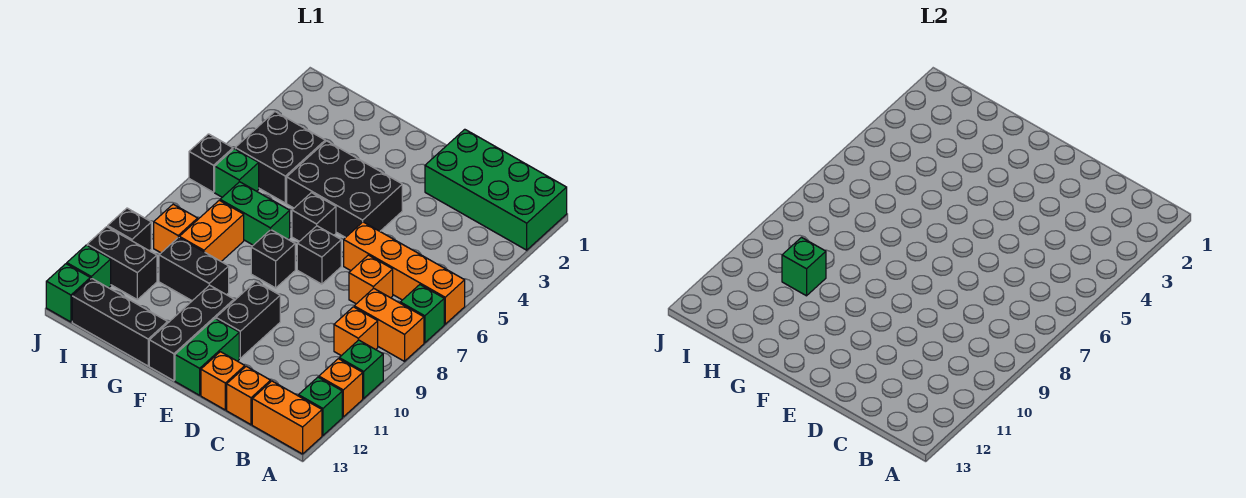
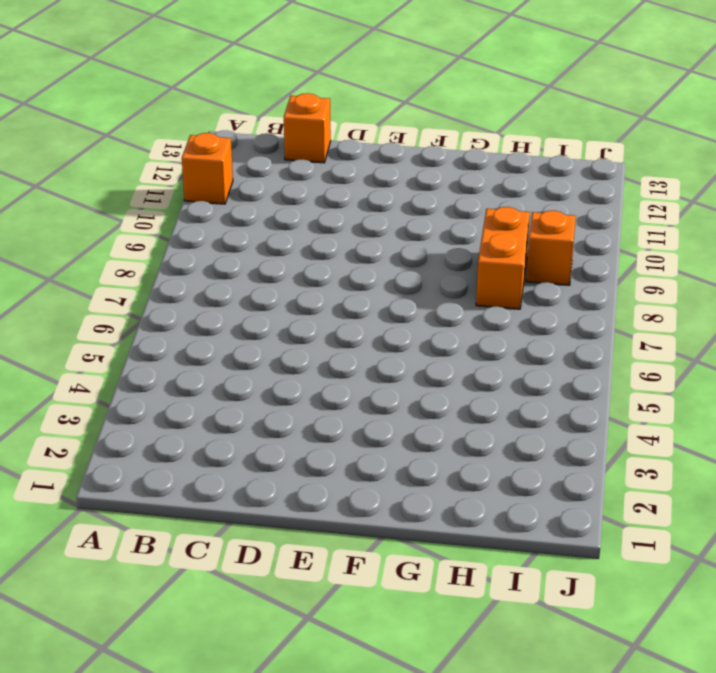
none -> green 2x4 brick [425,129,567,250]
none -> orange 1x4 brick [344,222,465,324]
none -> green 1x1 brick [400,285,444,343]
none -> orange 1x2 brick [354,288,424,361]

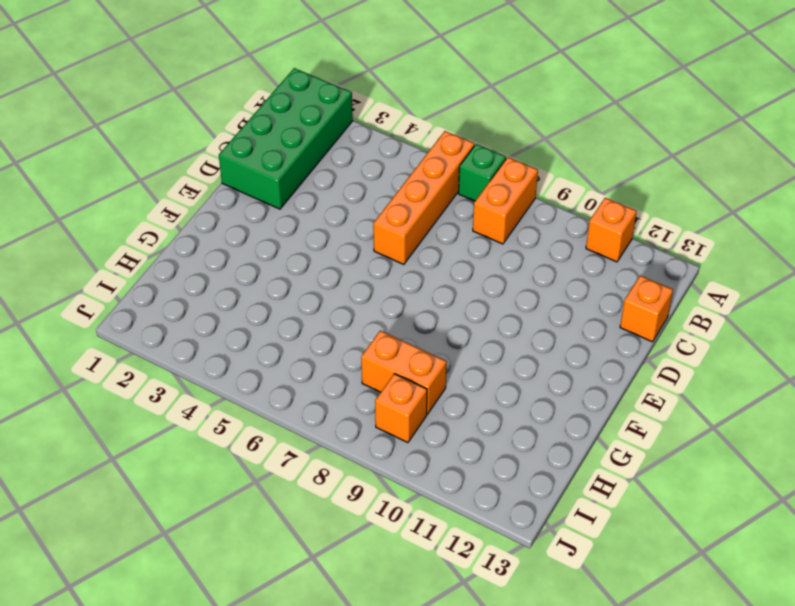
none -> green 1x1 brick [339,340,383,398]
none -> green 1x1 brick [299,377,342,435]
none -> orange 1x2 brick [252,381,322,454]
none -> orange 1x1 brick [334,307,378,356]

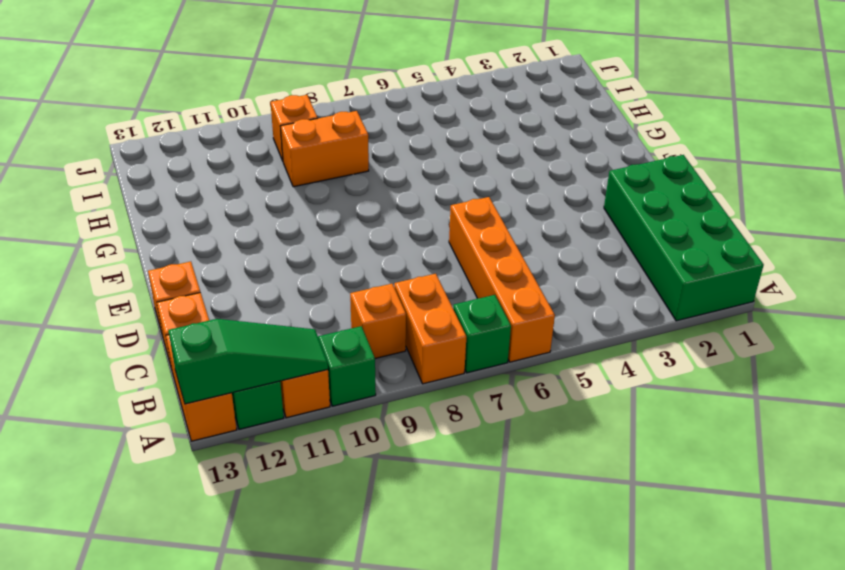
green 1x3 slope [168,319,328,404] -> none
none -> orange 1x1 brick [349,255,393,304]
none -> black 2x3 brick [287,141,402,238]
none -> black 1x1 brick [297,226,341,284]
none -> black 1x2 brick [216,281,280,358]

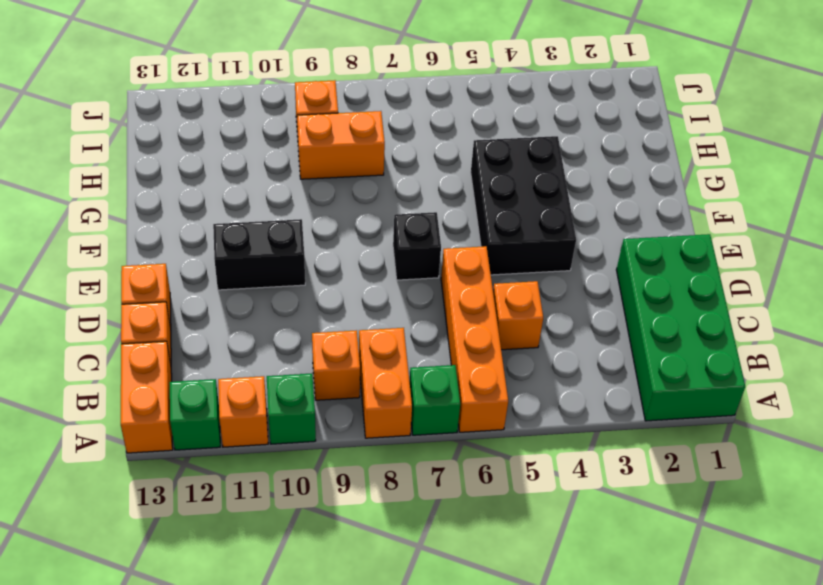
orange 1x1 brick [493,281,543,350] -> orange 1x1 brick moved to [349,255,393,304]
none -> green 1x2 brick [175,319,239,395]
none -> black 1x1 brick [292,193,336,241]
none -> black 1x1 brick [251,230,295,288]
none -> black 1x3 brick [149,285,234,381]

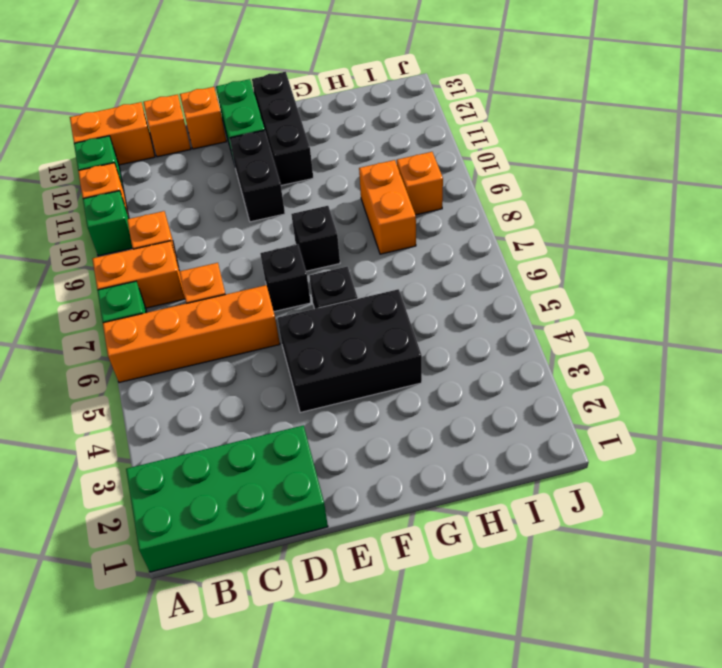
none -> green 1x2 brick [220,182,290,245]
none -> black 1x2 brick [159,237,229,301]
none -> black 1x3 brick [72,278,168,366]
none -> black 2x2 brick [235,112,325,203]

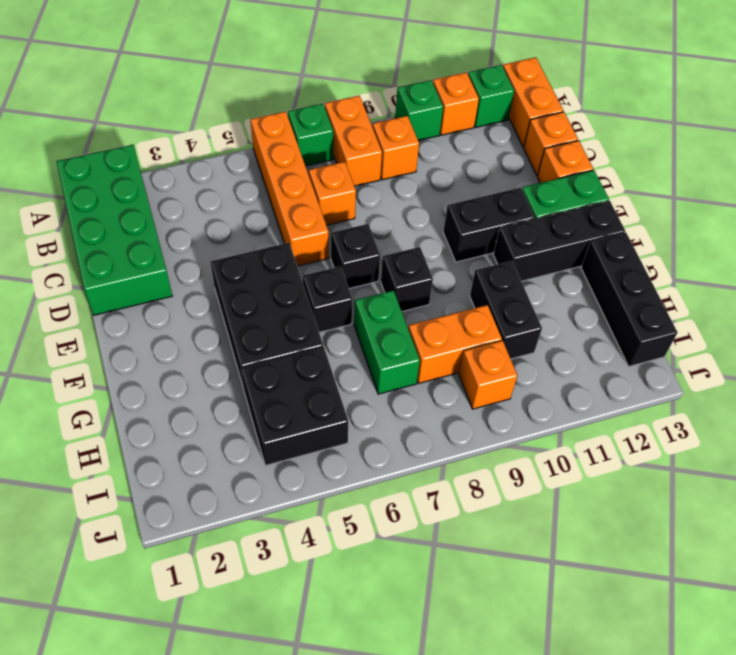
none -> green 1x1 brick [215,149,259,197]
none -> black 1x2 brick [87,227,157,299]
none -> black 1x1 brick [189,134,233,192]
none -> black 1x1 brick [108,208,151,251]

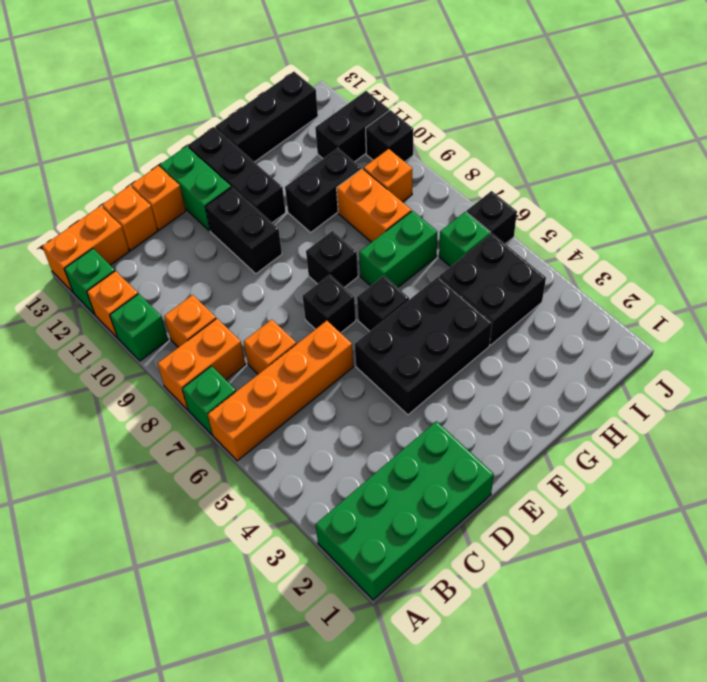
none -> green 1x1 brick [67,245,111,288]
none -> green 1x1 brick [46,264,90,322]
none -> green 1x1 brick [782,238,826,296]

